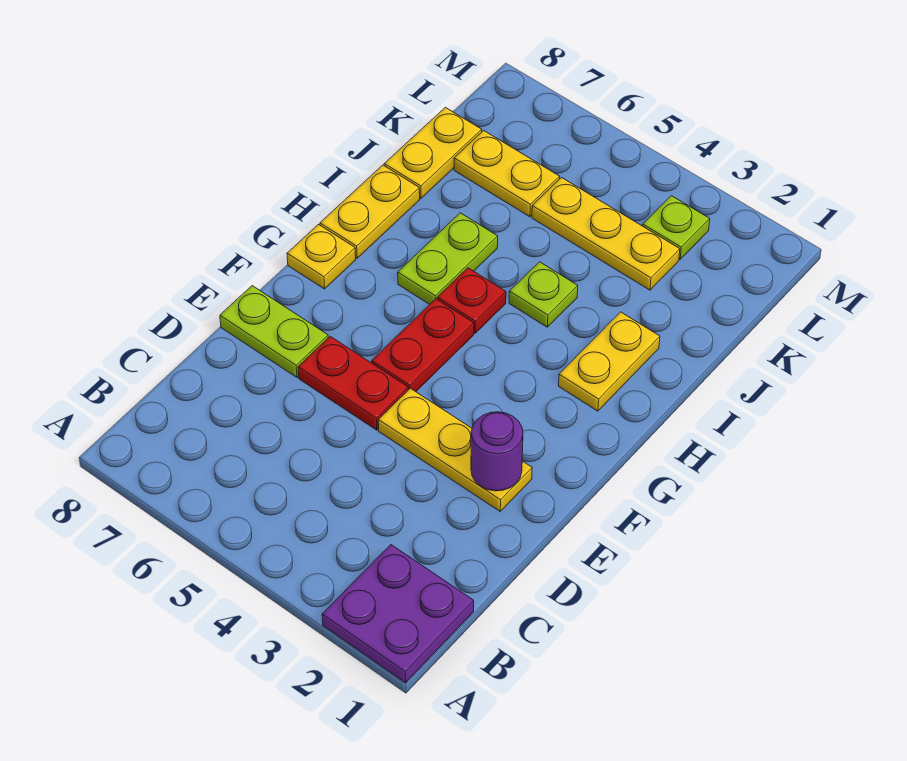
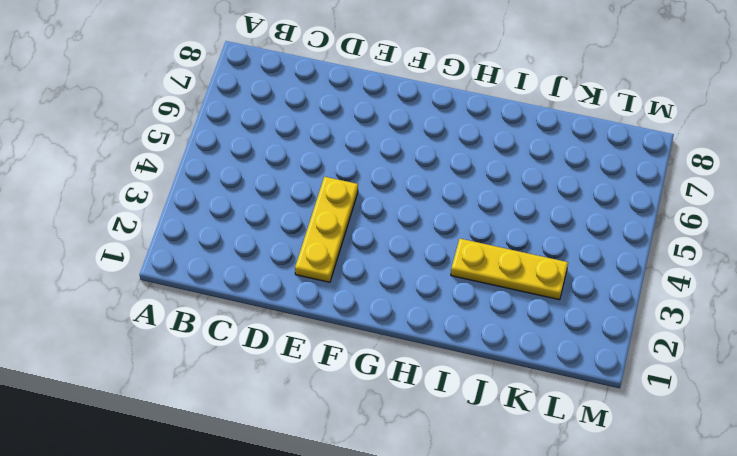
yellow 1x3 plate [451,239,568,300] -> yellow 1x3 plate turned to [532,178,680,290]
none -> purple 2x2 plate [322,545,474,683]
none -> red 1x2 plate [298,336,408,430]
none -> lime 1x2 plate [220,286,328,377]

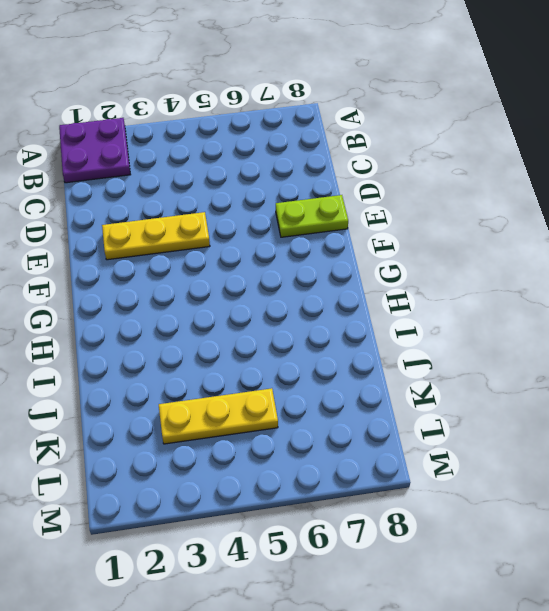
none -> red 1x2 plate [298,336,408,430]
none -> red 1x2 plate [372,299,474,392]
none -> yellow 1x1 plate [287,225,356,289]

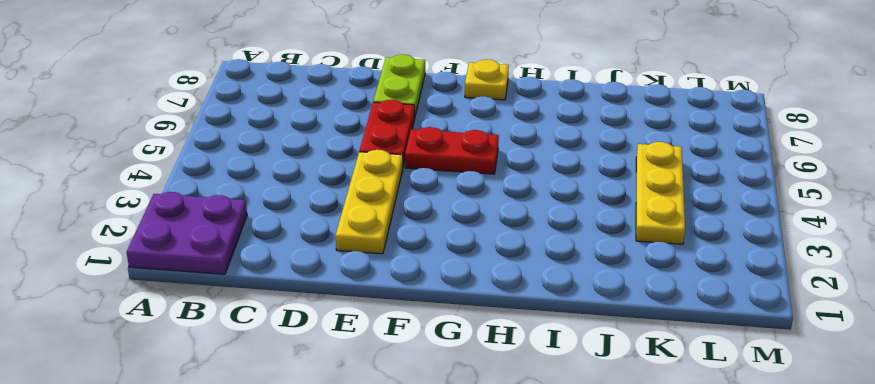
none -> yellow 1x2 plate [559,312,660,411]
none -> red 1x1 plate [437,268,506,333]
none -> lime 1x2 plate [398,213,498,304]

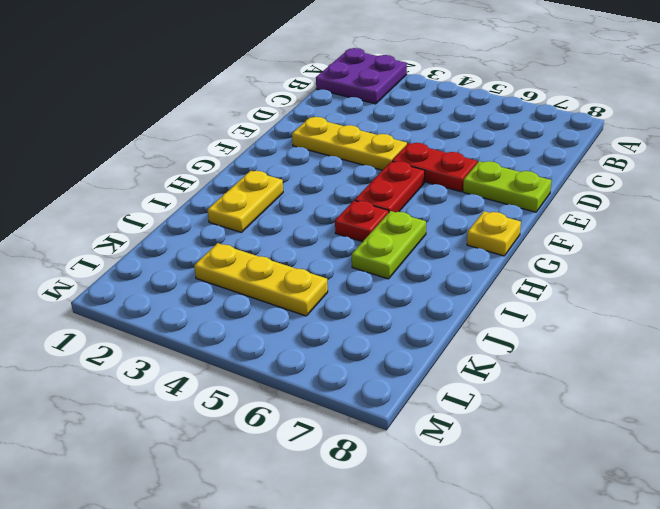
none -> yellow 1x2 plate [320,165,420,258]
none -> lime 1x1 plate [509,262,578,327]
none -> yellow 1x2 plate [384,107,482,198]

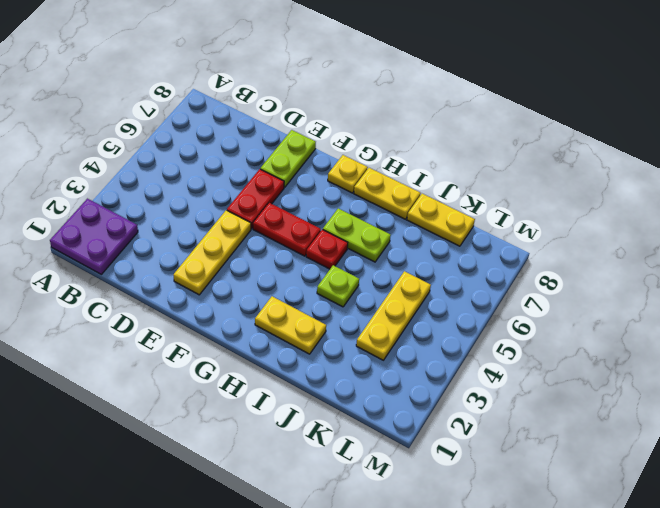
none -> yellow 1x2 plate [454,130,560,217]
none -> lime 1x1 plate [643,196,710,259]
none -> purple 1x1 round brick [471,412,523,491]

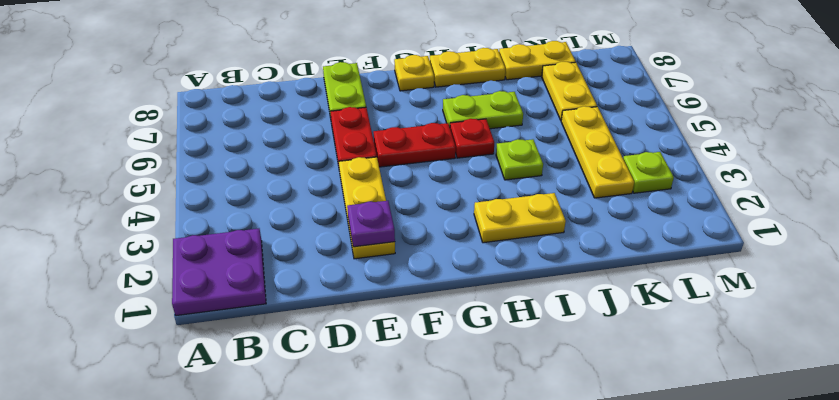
purple 1x1 plate [347,201,395,247] -> purple 1x1 round brick [471,412,523,491]

